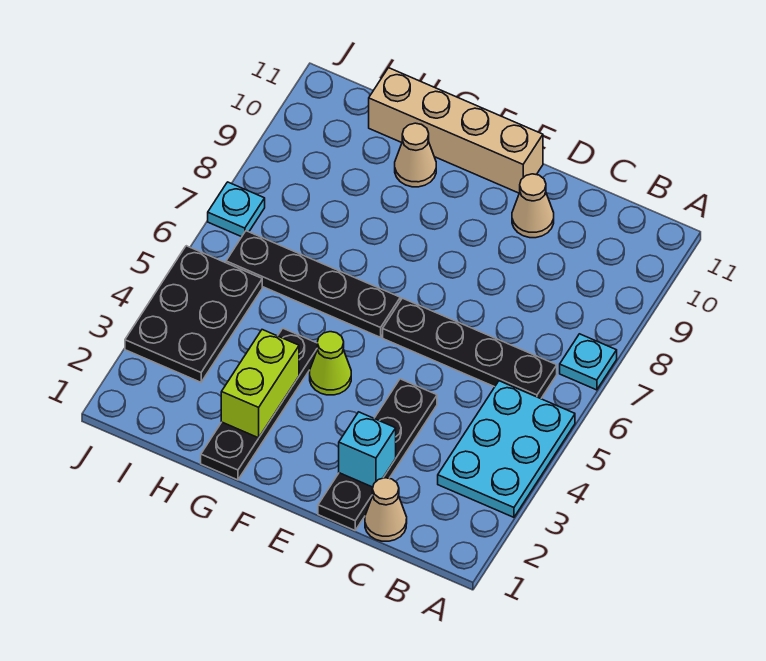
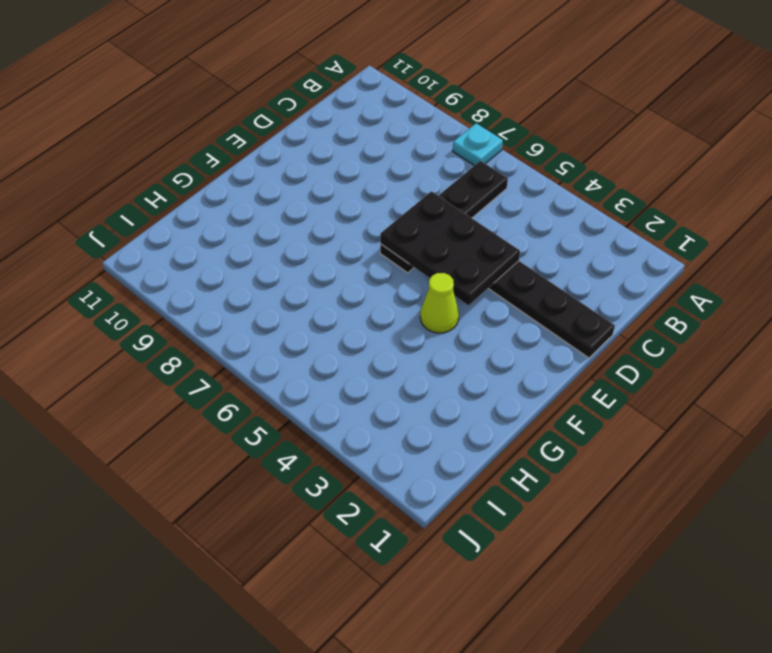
black 2x3 plate [380,191,520,305] -> black 2x3 plate moved to [125,246,262,382]
none -> cyan 2x3 plate [438,381,575,517]
none -> tan 1x1 cone [365,478,407,541]
none -> tan 1x1 cone [512,174,554,238]

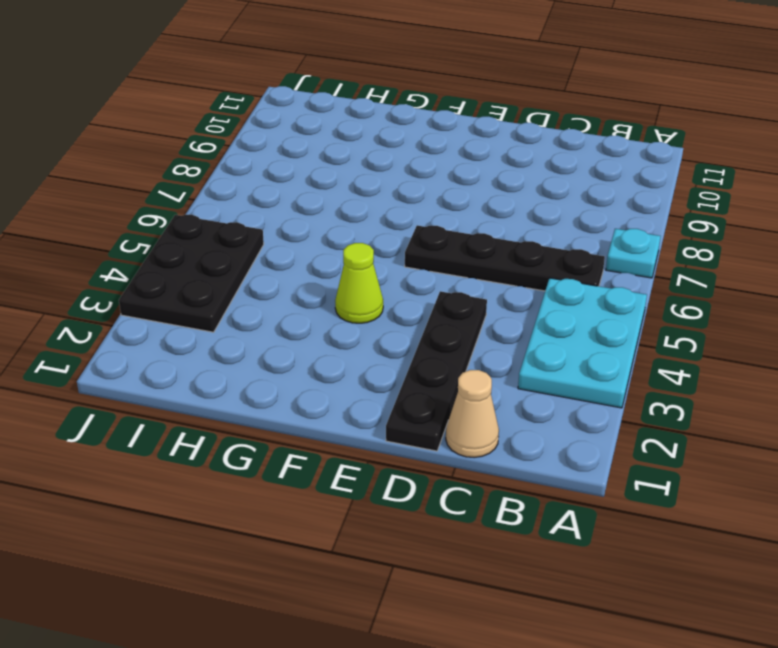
none -> tan 1x1 cone [512,174,554,238]
none -> tan 1x4 brick [369,68,543,193]
none -> black 1x4 plate [226,231,400,337]

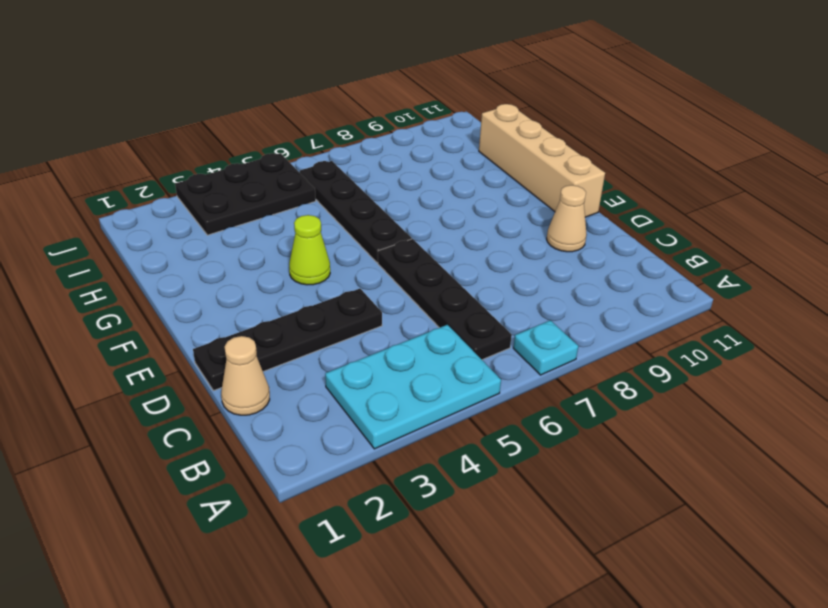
none -> black 1x4 plate [201,328,318,480]
none -> tan 1x1 cone [395,123,436,187]
none -> cyan 1x1 plate [208,182,265,237]

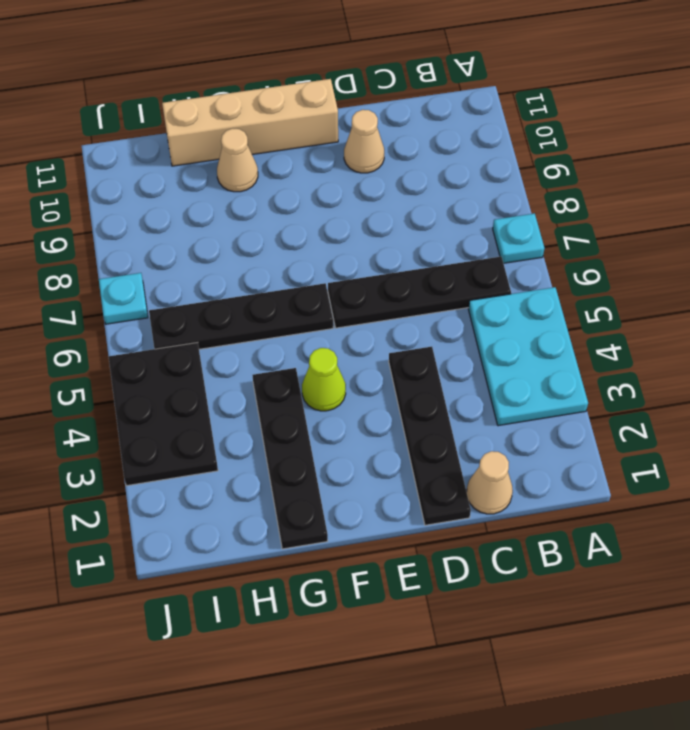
none -> cyan 1x1 brick [339,412,396,487]
none -> lime 1x2 brick [221,330,299,438]

